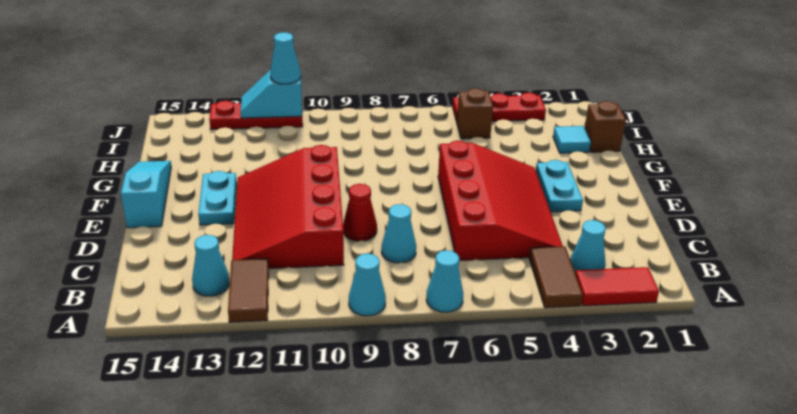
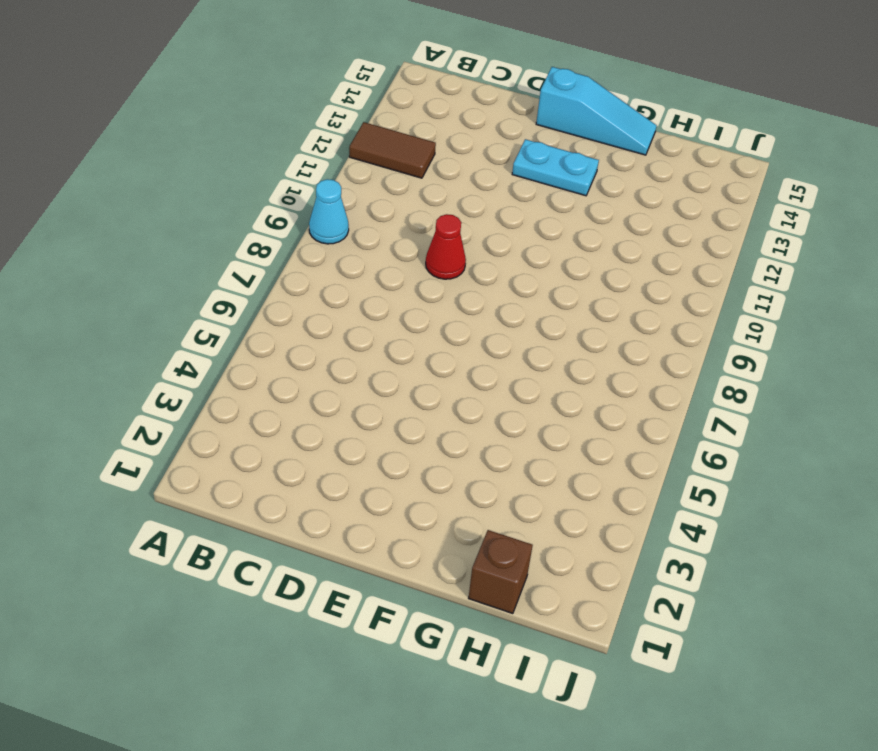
none -> red 1x2 tile [575,267,659,306]
none -> brown 1x2 tile [529,246,583,308]
none -> cyan 1x1 cone [426,250,463,312]

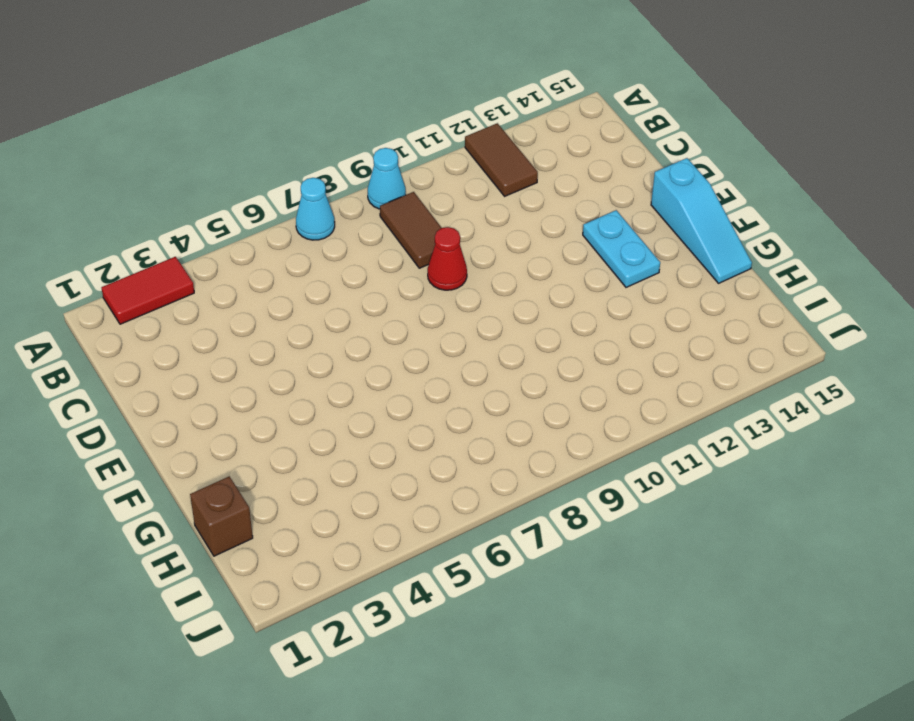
brown 1x2 tile [380,192,441,268] -> brown 1x2 tile moved to [529,246,583,308]
none -> cyan 1x1 cone [570,220,606,273]
none -> cyan 1x1 cone [192,235,230,296]
none -> red 3x4 slope [438,141,563,261]

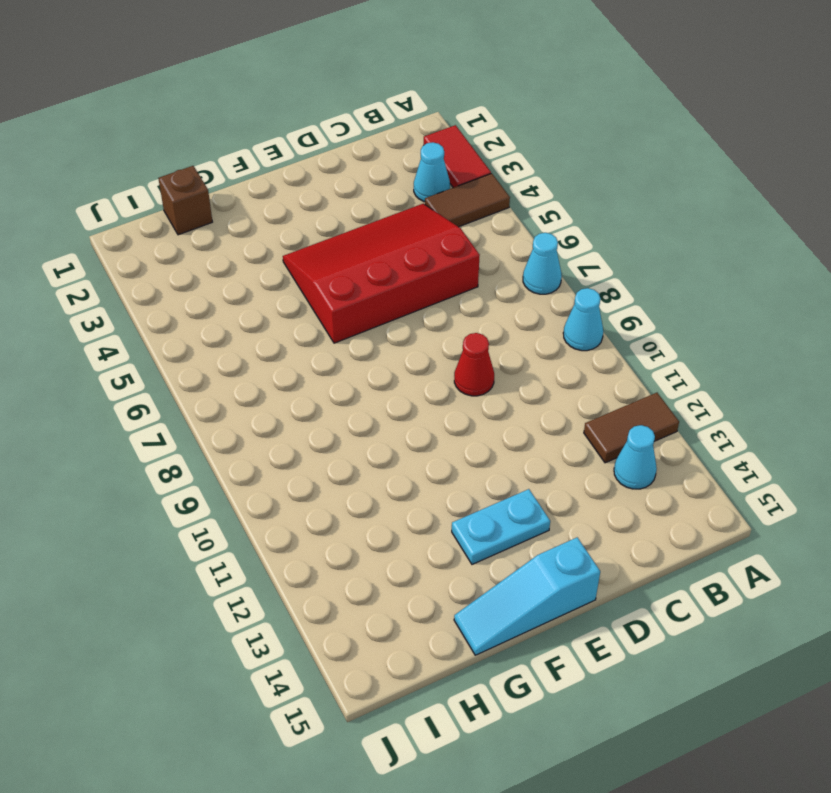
none -> cyan 1x1 cone [381,204,416,263]
none -> red 3x4 slope [232,145,344,268]
none -> cyan 1x2 plate [536,160,583,212]

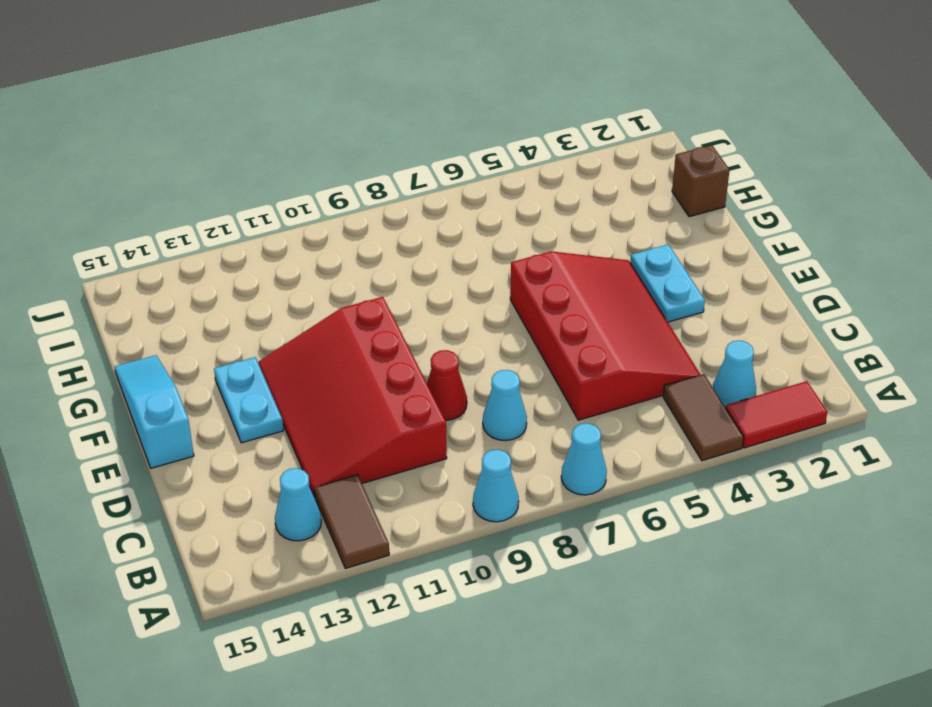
none -> cyan 1x1 tile [553,126,591,153]
none -> brown 1x1 brick [457,88,493,139]
none -> red 1x3 plate [453,93,546,122]

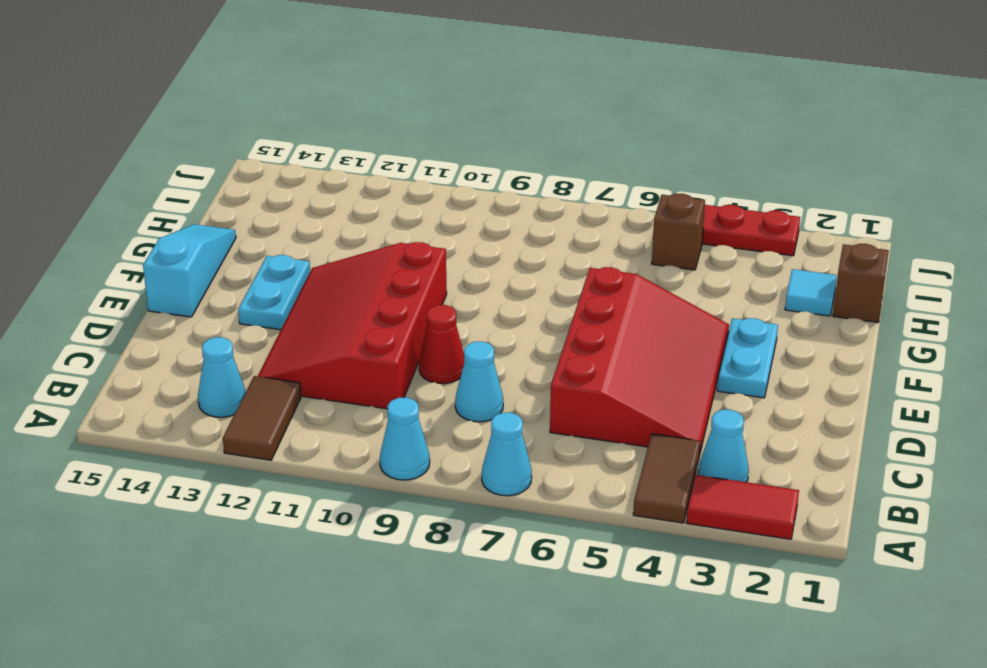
none -> red 1x3 plate [209,101,303,130]
none -> cyan 1x2 slope [240,70,302,118]
none -> cyan 1x1 cone [270,32,301,84]

